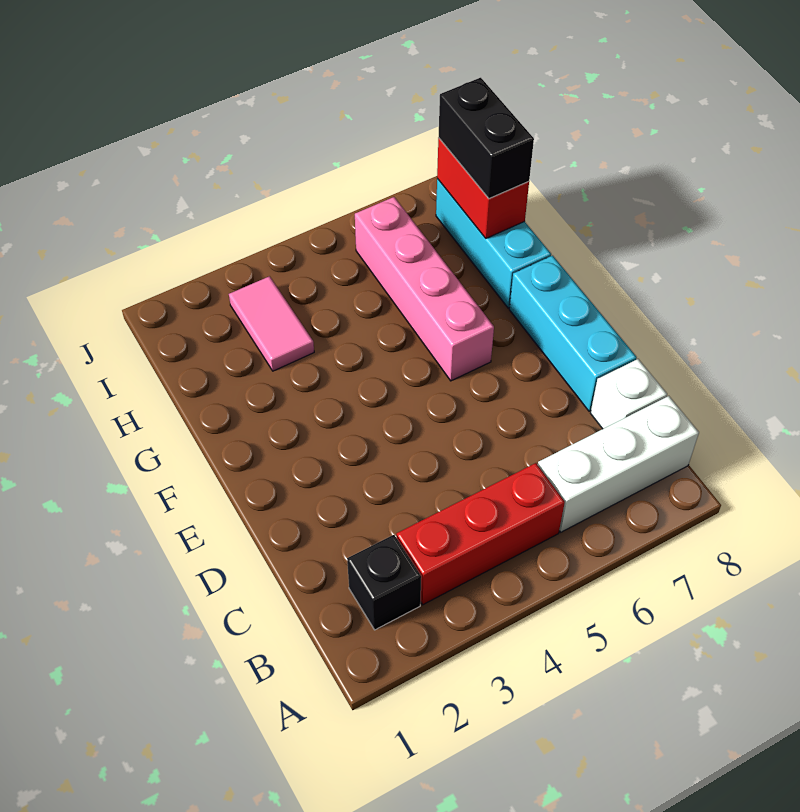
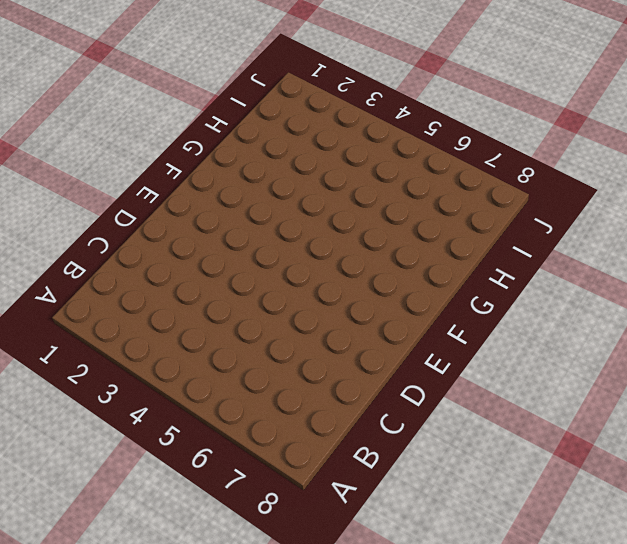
none -> black 1x1 brick [347,535,421,630]
none -> red 1x3 brick [396,463,565,605]

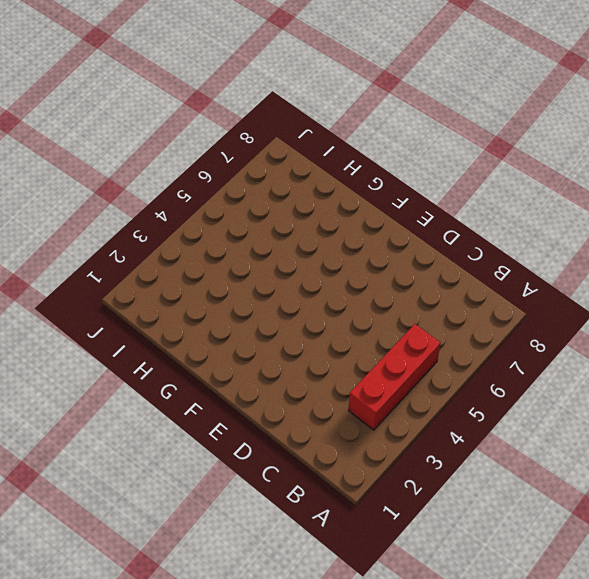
none -> black 1x1 brick [347,535,421,630]
none -> white 1x3 brick [538,396,699,532]

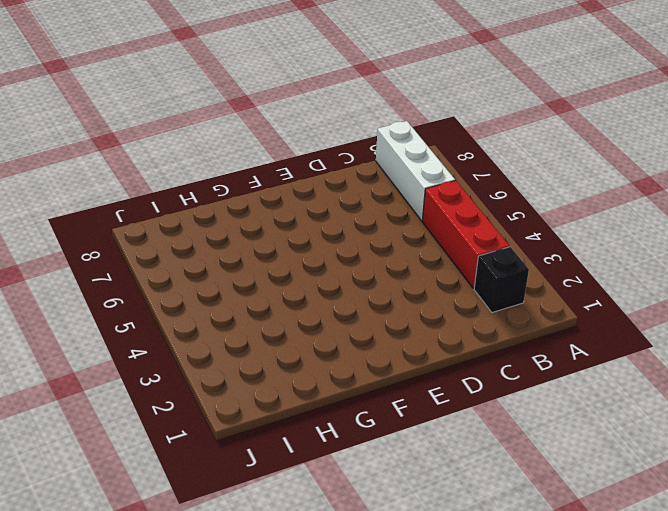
none -> white 1x1 brick [590,359,667,429]
none -> cyan 1x3 brick [509,256,637,411]

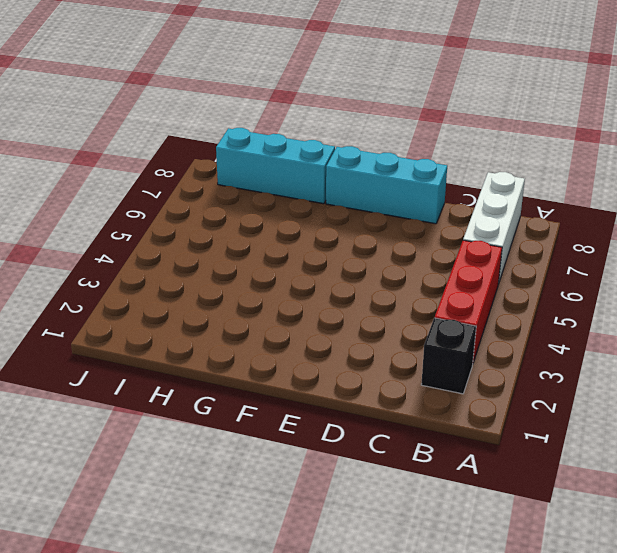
none -> white 1x1 brick [590,359,667,429]
none -> pink 1x4 brick [355,197,494,381]

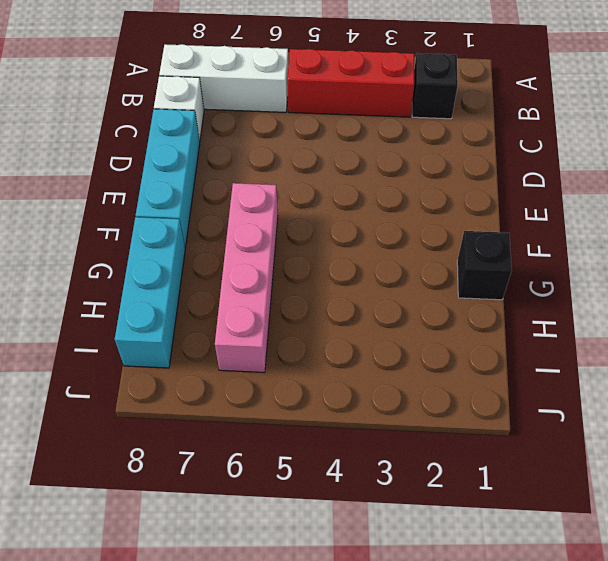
black 1x1 brick [457,231,512,300] -> none
none -> pink 1x2 tile [229,276,314,371]
none -> red 1x2 brick [437,138,529,238]

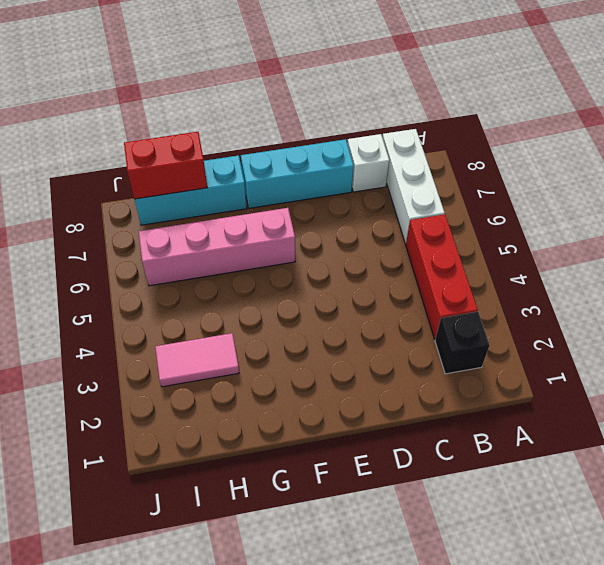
none -> black 1x2 brick [439,78,534,199]

